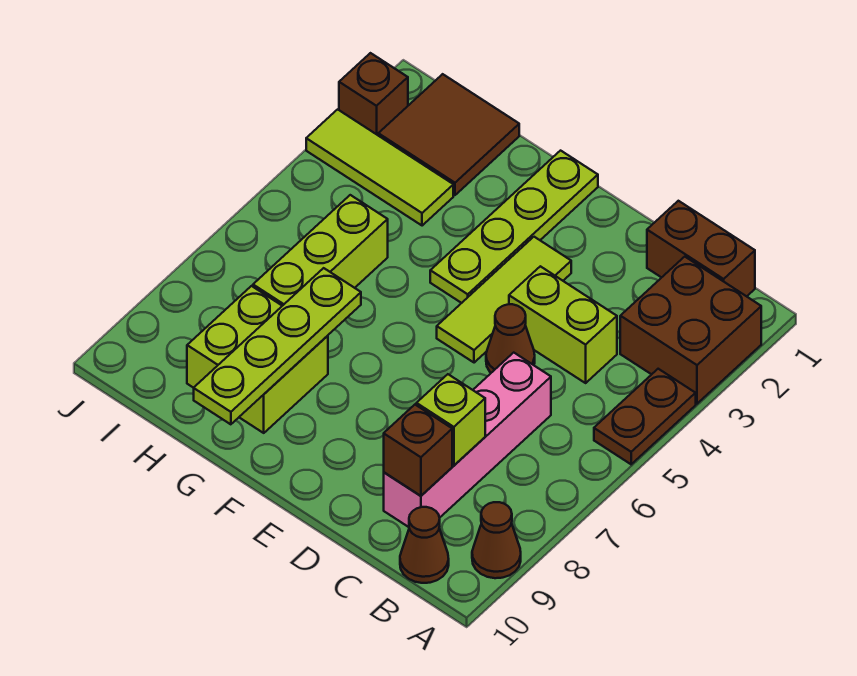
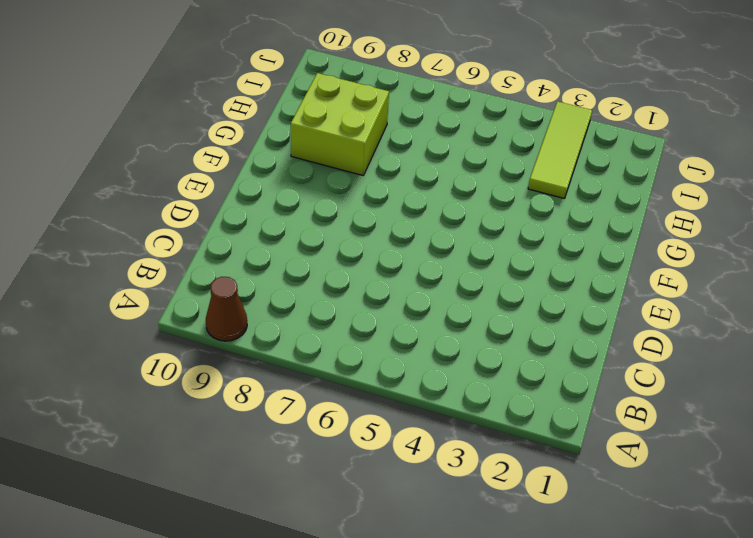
none -> brown 2x2 brick [620,257,761,404]
none -> brown 1x2 plate [594,369,696,464]
none -> brown 1x2 brick [647,201,755,296]

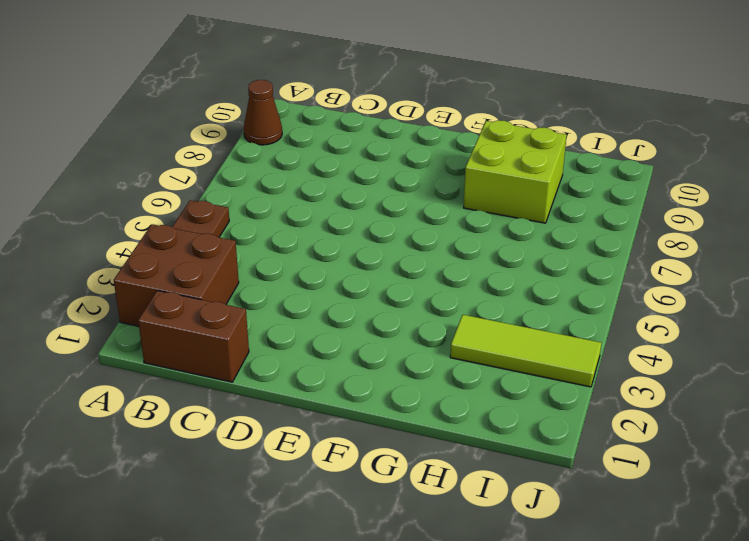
none -> brown 1x1 cone [400,507,449,583]
none -> lime 1x2 brick [509,266,617,383]
none -> pink 1x4 brick [384,353,551,527]

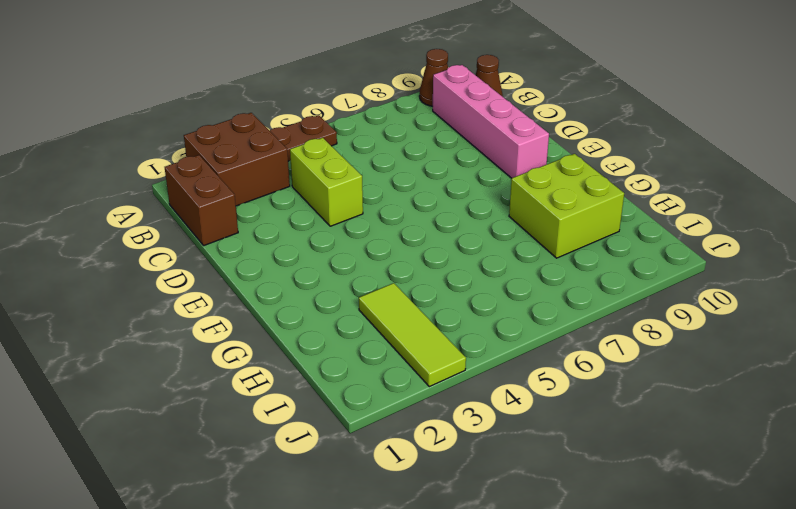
pink 1x4 brick [433,65,549,178] -> pink 1x4 brick turned to [384,353,551,527]
none -> brown 1x1 cone [486,304,535,373]
none -> lime 1x3 tile [437,237,571,363]
none -> lime 1x4 plate [430,151,598,303]

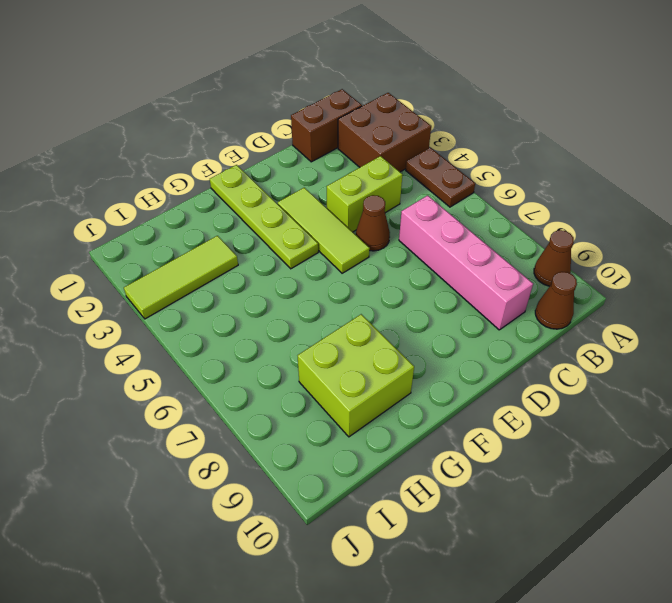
none -> brown 2x2 tile [378,74,519,195]
none -> lime 1x3 brick [253,195,388,306]
none -> brown 1x1 brick [339,53,408,135]

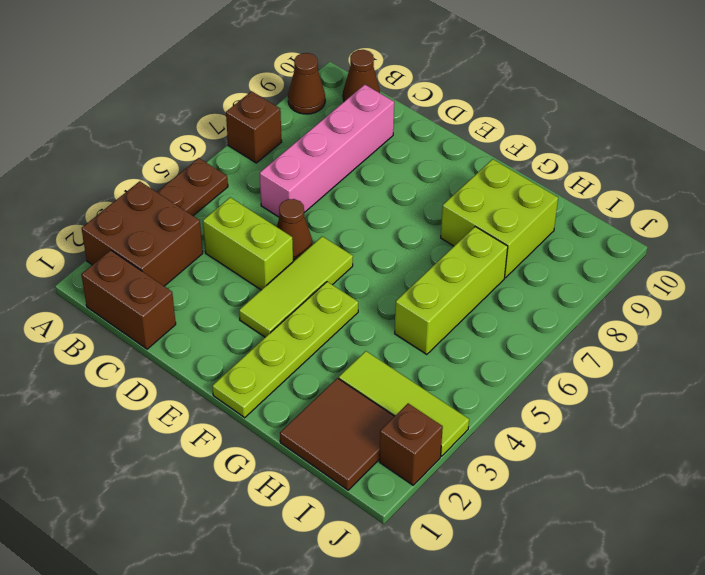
brown 1x1 brick [226,91,282,163] -> brown 1x1 brick moved to [384,405,452,496]
none -> lime 1x1 brick [416,374,485,465]
none -> lime 1x4 plate [194,268,361,424]

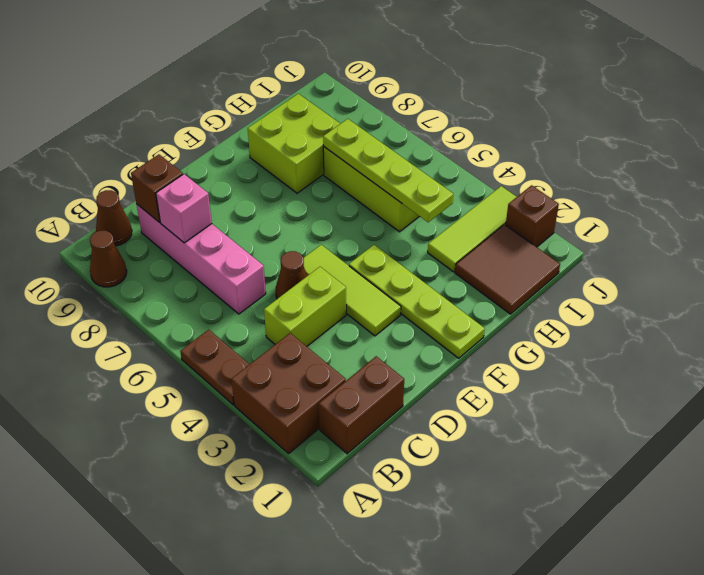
pink 1x1 brick [156,174,212,243] -> lime 1x1 brick [416,374,485,465]
lime 1x4 plate [323,119,453,222] -> lime 1x4 plate moved to [194,268,361,424]

